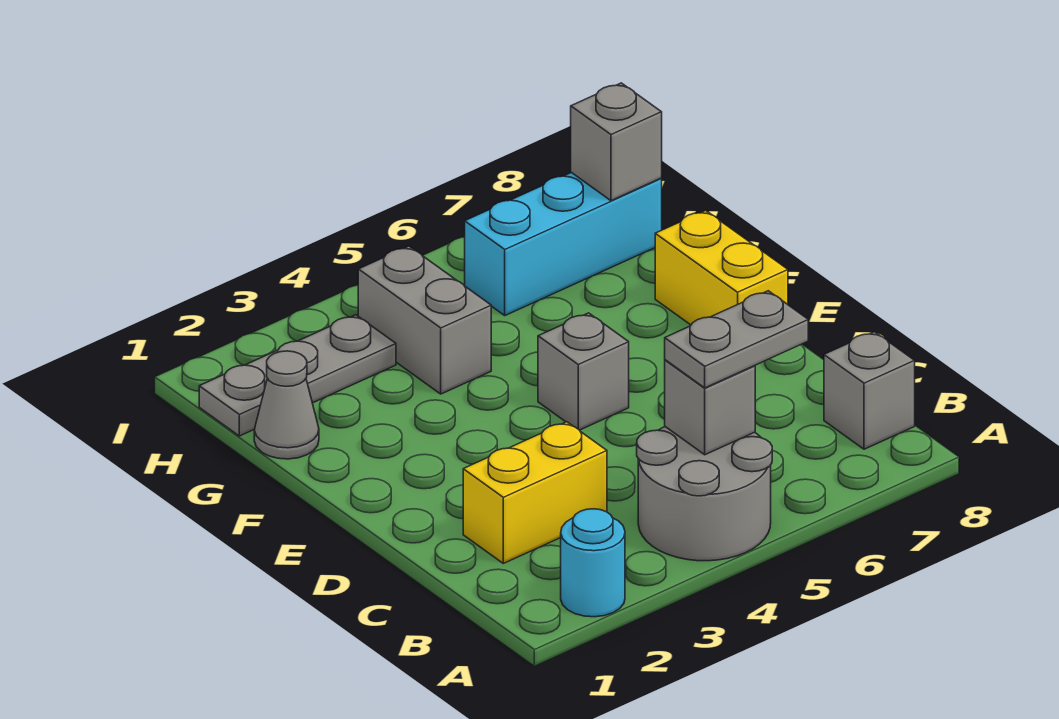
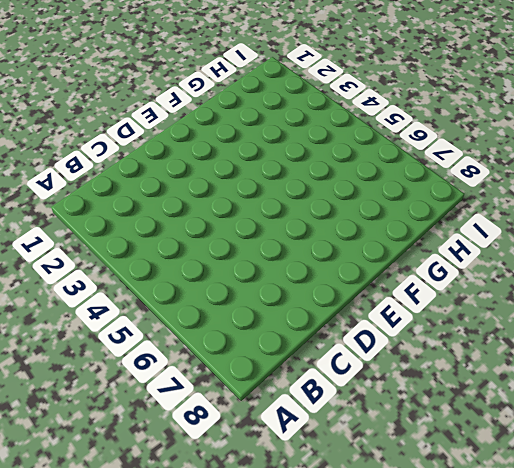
none -> cyan 1x1 round brick [561,509,625,617]
none -> grey 2x2 round brick [637,427,772,561]
none -> grey 1x1 brick [824,332,915,449]

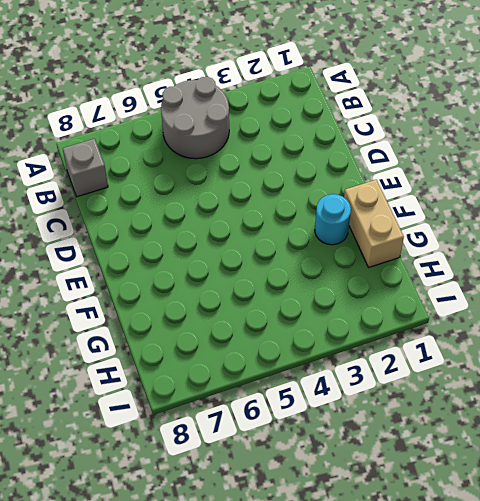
tan 1x2 brick [344,180,404,267] -> grey 1x1 cone [254,351,319,459]
cyan 1x1 round brick [315,194,351,245] -> cyan 1x1 round brick moved to [561,509,625,617]
none -> yellow 1x2 brick [463,422,607,563]
none -> grey 1x1 brick [538,313,629,430]
none -> yellow 1x2 brick [655,210,788,325]

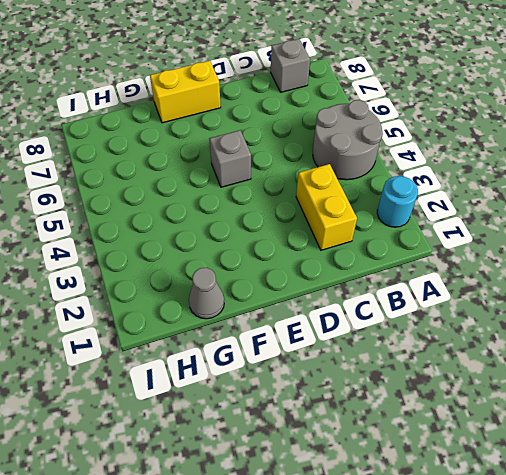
none -> grey 1x2 brick [358,246,491,394]
none -> grey 1x3 plate [199,315,396,436]
none -> cyan 1x3 brick [465,172,662,315]

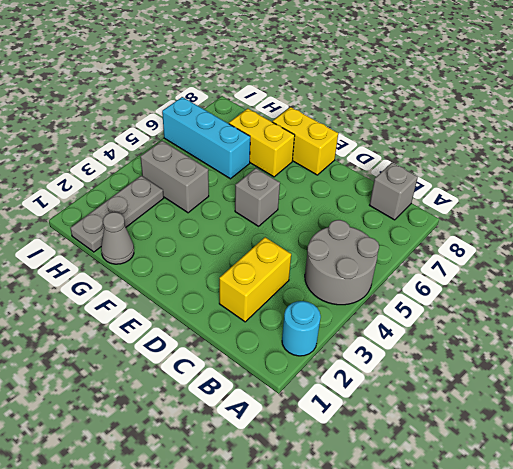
yellow 1x2 brick [229,109,295,177] -> none
cyan 1x3 brick [162,97,250,179] -> cyan 1x3 brick turned to [465,172,662,315]
none -> grey 1x1 brick [665,360,755,455]
none -> grey 1x1 brick [571,83,662,201]
none -> grey 1x2 plate [665,291,808,388]

